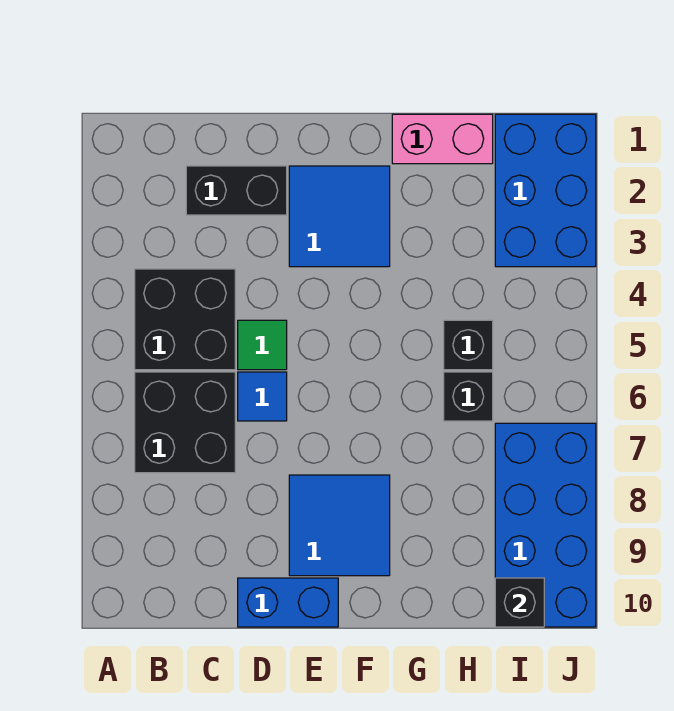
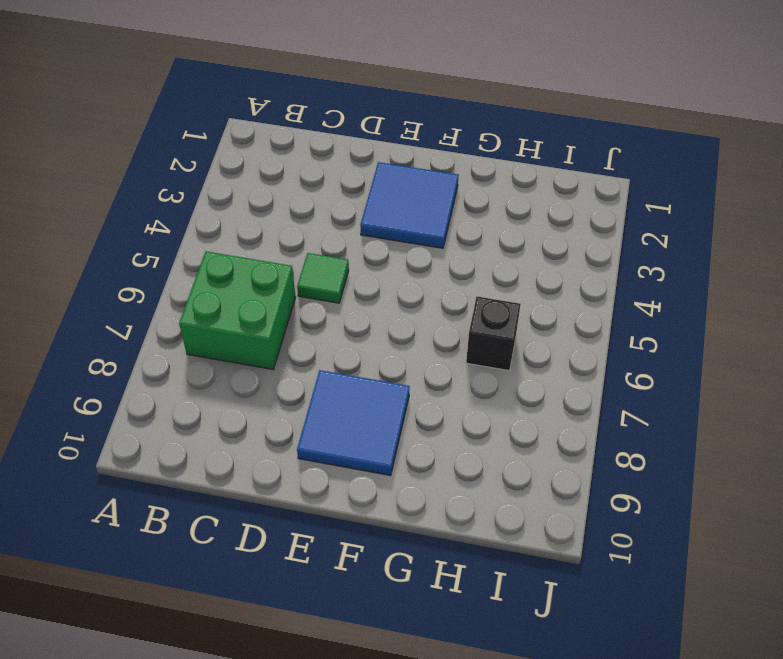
green 2x2 brick [179,251,296,369] -> black 2x2 brick [135,372,235,473]
none -> black 2x2 brick [135,269,235,370]
none -> black 1x2 brick [186,166,287,215]
none -> blue 1x1 tile [238,372,287,421]

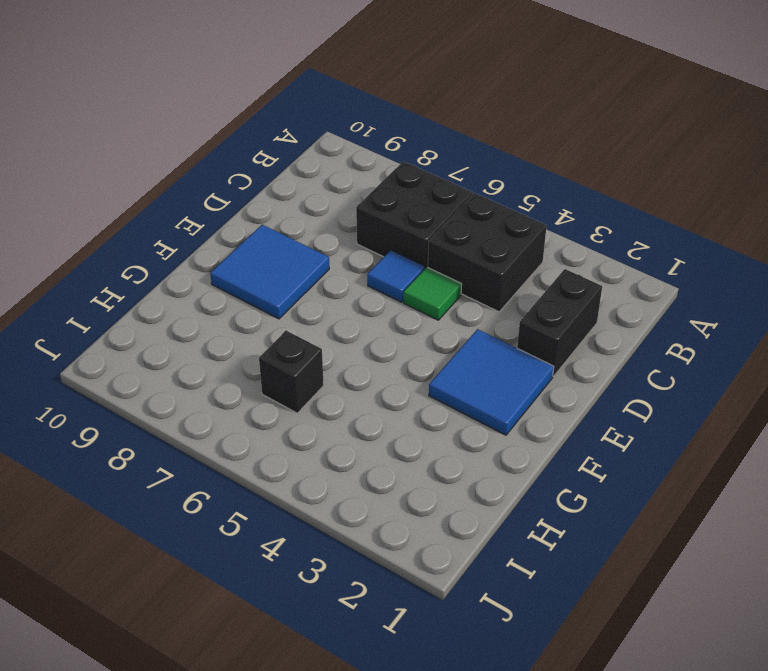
none -> blue 1x2 brick [238,578,338,627]
none -> pink 1x2 brick [392,114,493,164]
none -> black 1x1 brick [444,320,493,370]

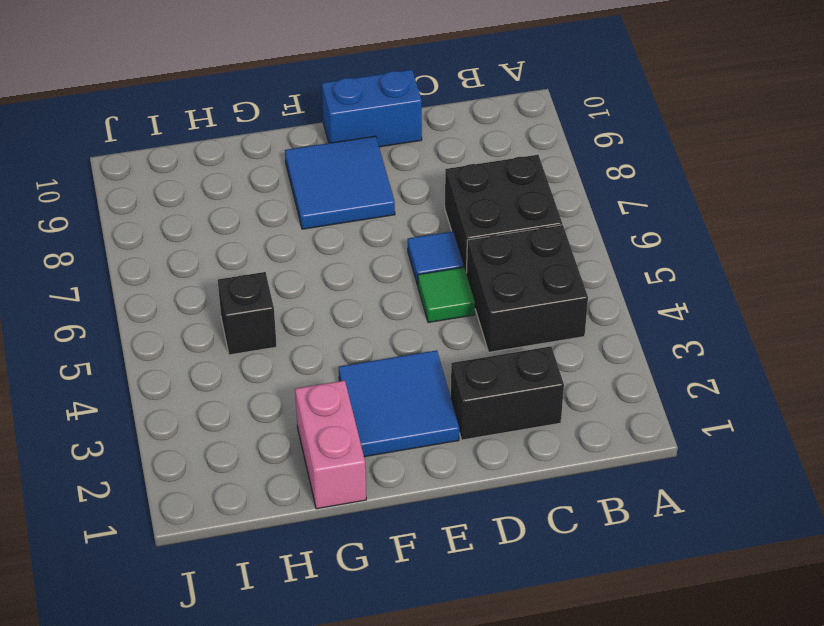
pink 1x2 brick [295,380,366,509] -> pink 1x2 brick turned to [392,114,493,164]
none -> black 1x1 brick [444,372,493,421]
none -> blue 2x3 brick [495,114,596,267]
none -> blue 2x4 brick [495,423,596,627]

